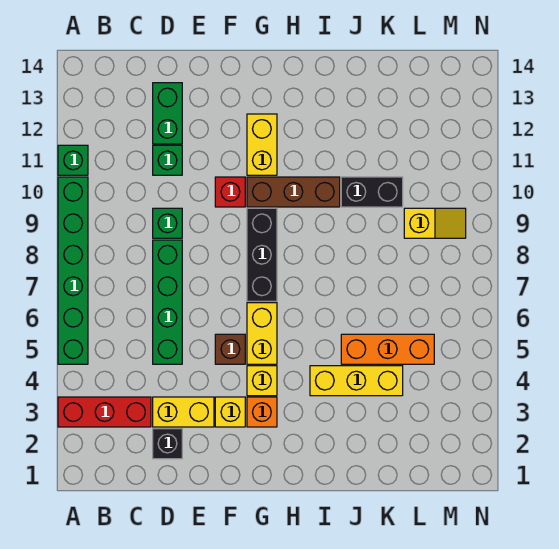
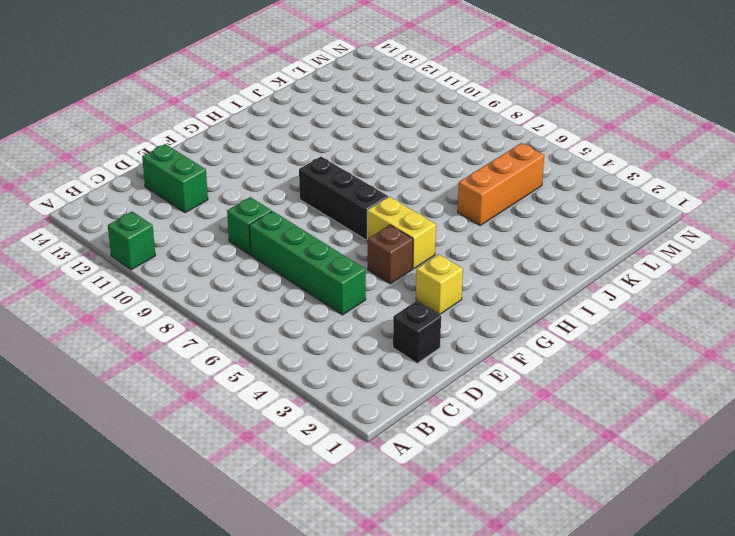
none -> red 1x3 brick [58,397,151,427]
none -> green 1x6 brick [58,177,88,364]
none -> yellow 1x2 brick [153,397,214,427]

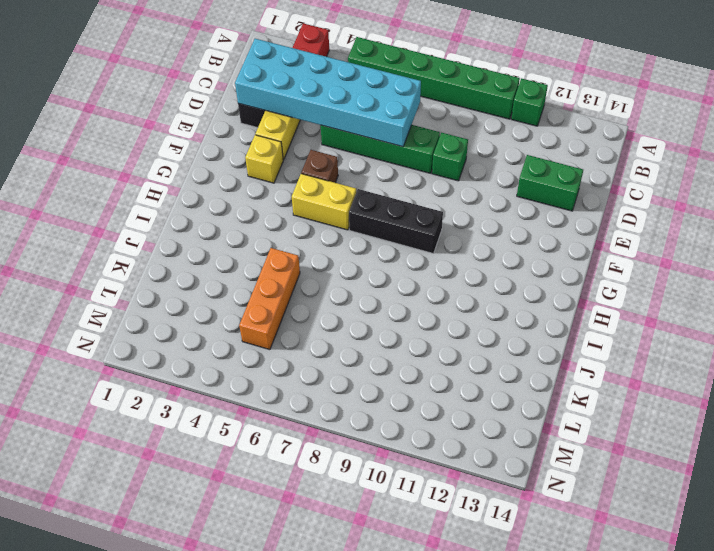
cyan 2x6 brick [235,39,421,147] -> none
none -> green 1x1 brick [153,145,182,175]
none -> red 1x1 brick [215,177,245,207]
none -> orange 1x1 brick [247,397,277,427]

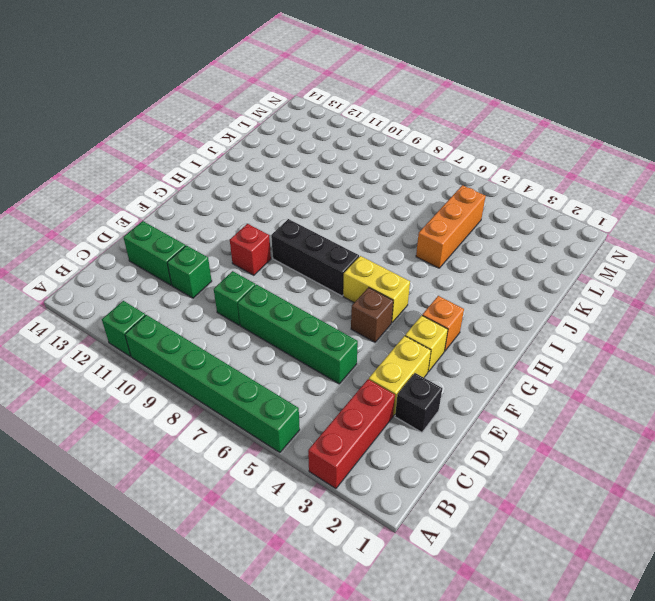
none -> yellow 1x1 brick [247,366,277,396]
none -> brown 1x3 brick [247,177,340,207]
none -> yellow 1x2 brick [247,114,277,175]

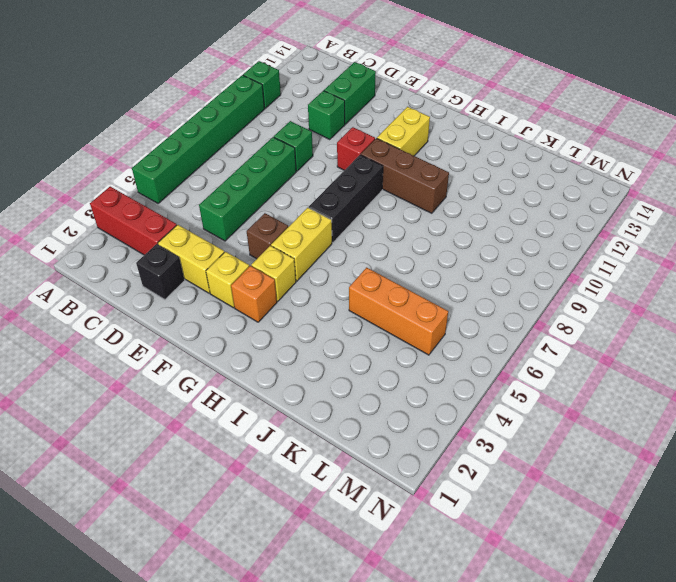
none -> yellow 1x3 brick [310,366,403,396]
none -> black 1x2 brick [341,177,403,207]
none -> yellow 1x2 slope [404,208,466,238]

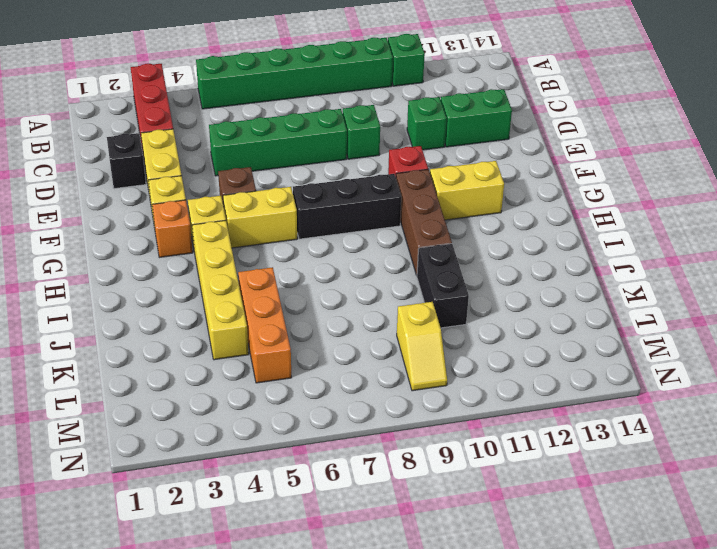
yellow 1x4 brick [192,220,249,360] -> yellow 1x3 brick [310,366,403,396]

